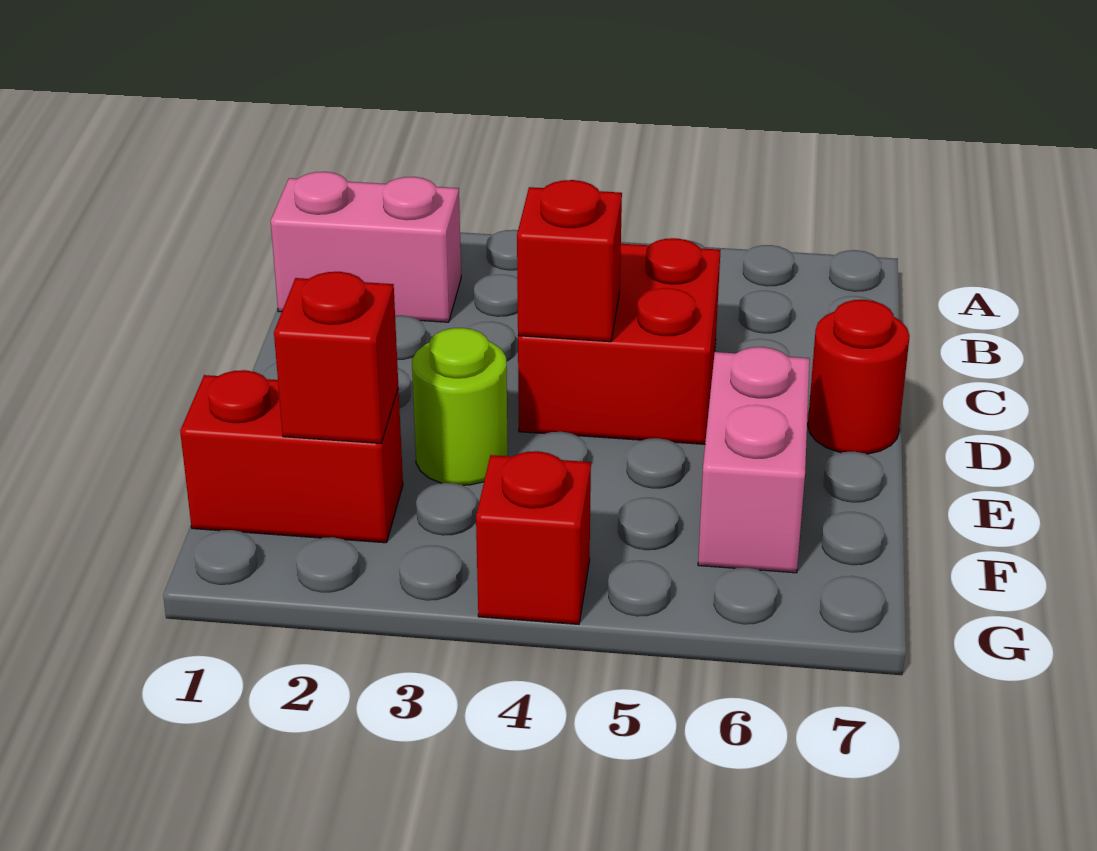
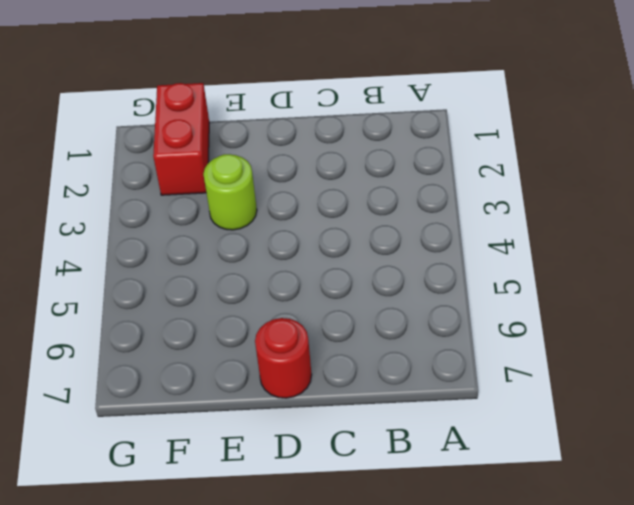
none -> pink 1x2 brick [271,172,461,322]
none -> red 2x2 brick [518,238,720,444]

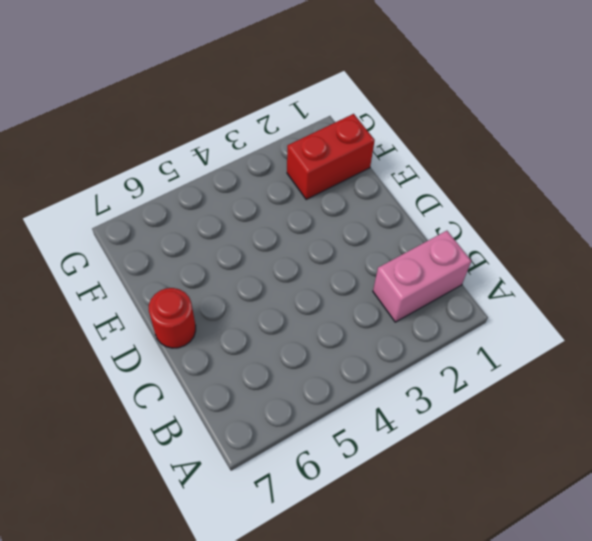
none -> red 2x2 brick [518,238,720,444]
none -> lime 1x1 round brick [412,328,508,485]

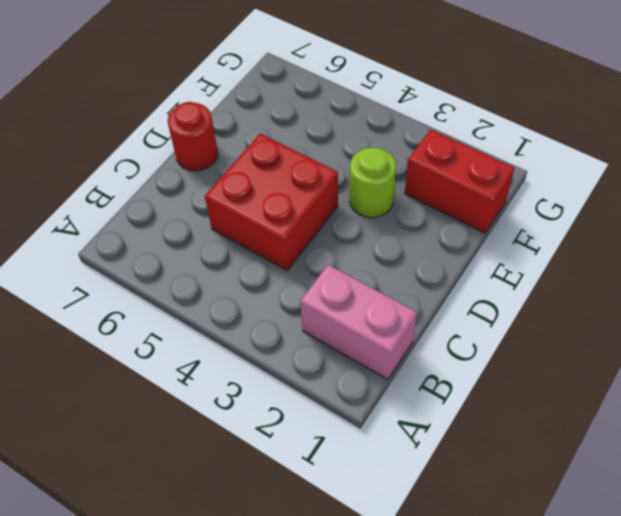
none -> pink 1x2 brick [698,347,810,573]
none -> red 1x1 brick [476,451,591,624]

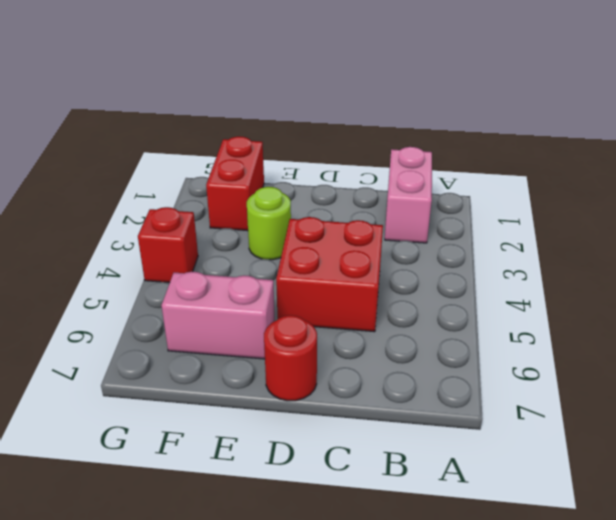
none -> red 1x1 brick [517,180,622,342]
none -> red 1x1 brick [274,272,398,443]

